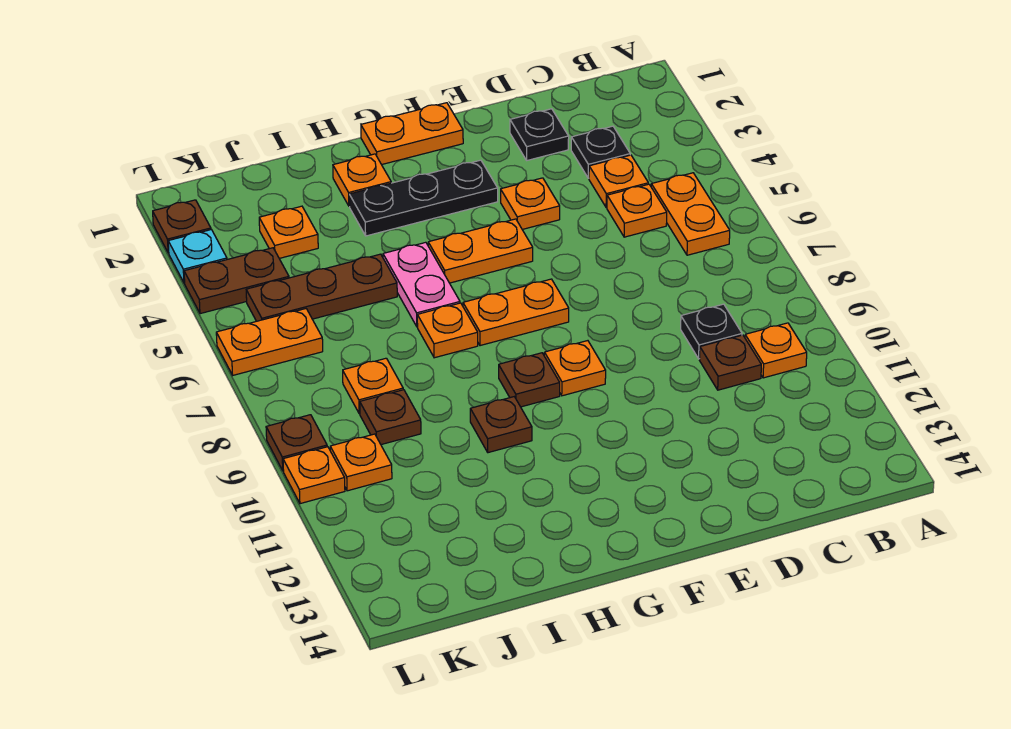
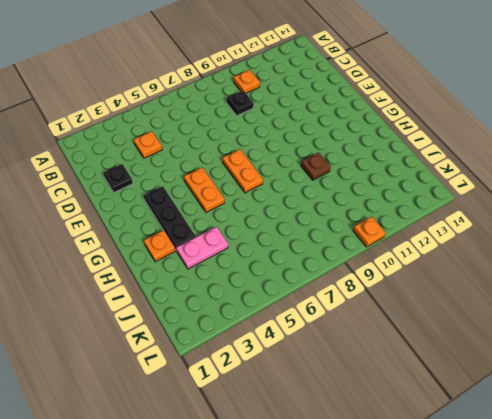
pink 1x2 plate [176,227,228,269] -> pink 1x2 plate moved to [383,242,460,327]
none -> orange 1x2 plate [651,173,730,255]
none -> black 1x1 plate [571,126,630,178]
none -> orange 1x1 plate [607,184,667,237]
none -> brown 1x1 plate [700,335,761,390]

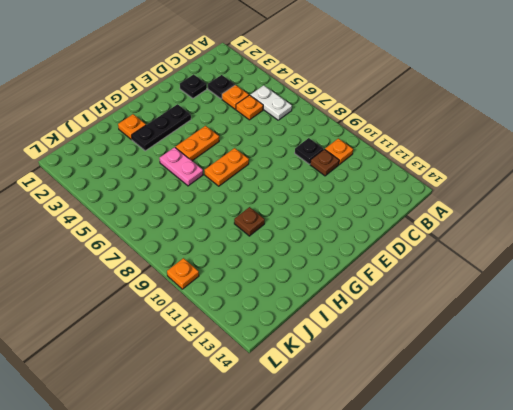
white 1x2 plate [250,85,292,120] -> orange 1x2 plate [651,173,730,255]
none -> orange 1x1 plate [501,178,560,229]
none -> orange 1x2 plate [361,103,463,165]
none -> orange 1x1 plate [544,341,606,396]
none -> brown 1x1 plate [499,353,560,407]

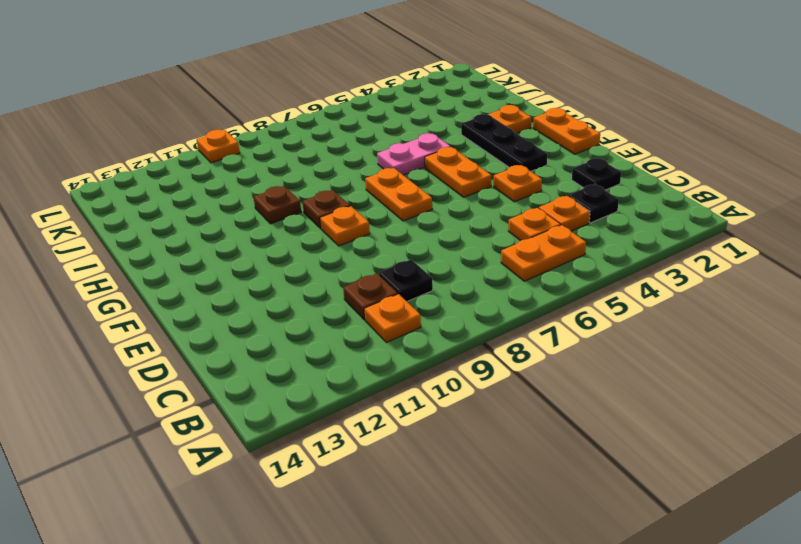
none -> orange 1x1 plate [417,303,478,358]
none -> brown 1x3 plate [246,254,397,321]
none -> orange 1x1 plate [259,206,318,258]
none -> orange 1x1 plate [343,358,403,414]

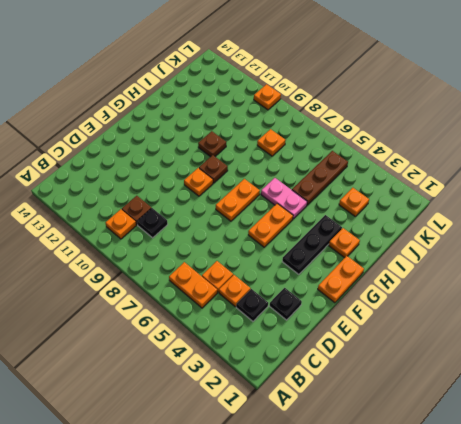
none -> orange 1x1 plate [501,178,560,229]
none -> orange 1x1 plate [417,303,478,358]
none -> brown 1x1 plate [360,390,421,445]
none -> brown 1x2 plate [184,248,289,314]

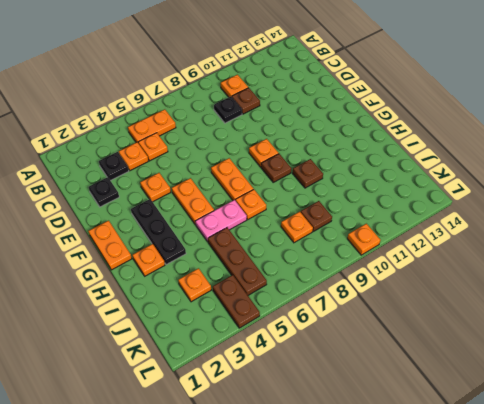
none -> orange 1x2 plate [216,309,323,375]
none -> orange 1x1 plate [330,434,392,491]
none -> brown 1x1 plate [153,200,211,253]
none -> cyan 1x1 plate [168,230,227,283]

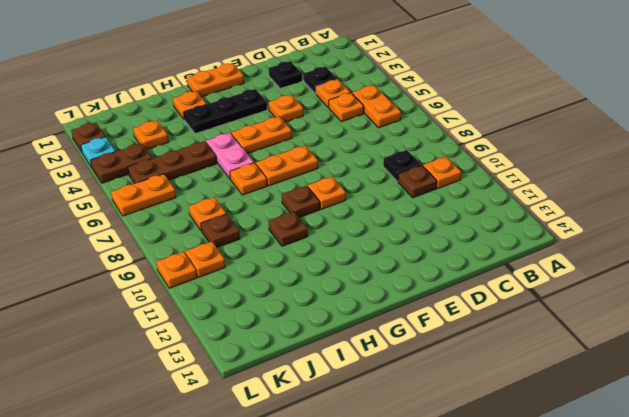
none -> brown 1x1 plate [266,415,327,471]

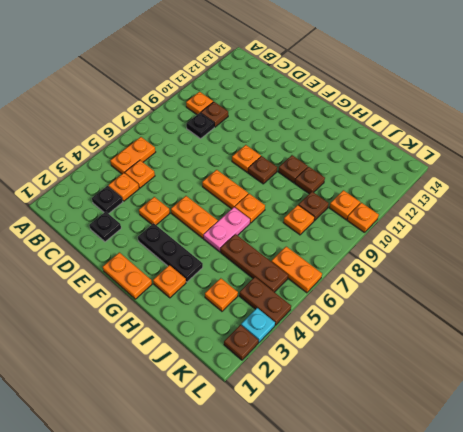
brown 1x1 plate [295,167,325,194] -> brown 1x1 plate moved to [266,415,327,471]

